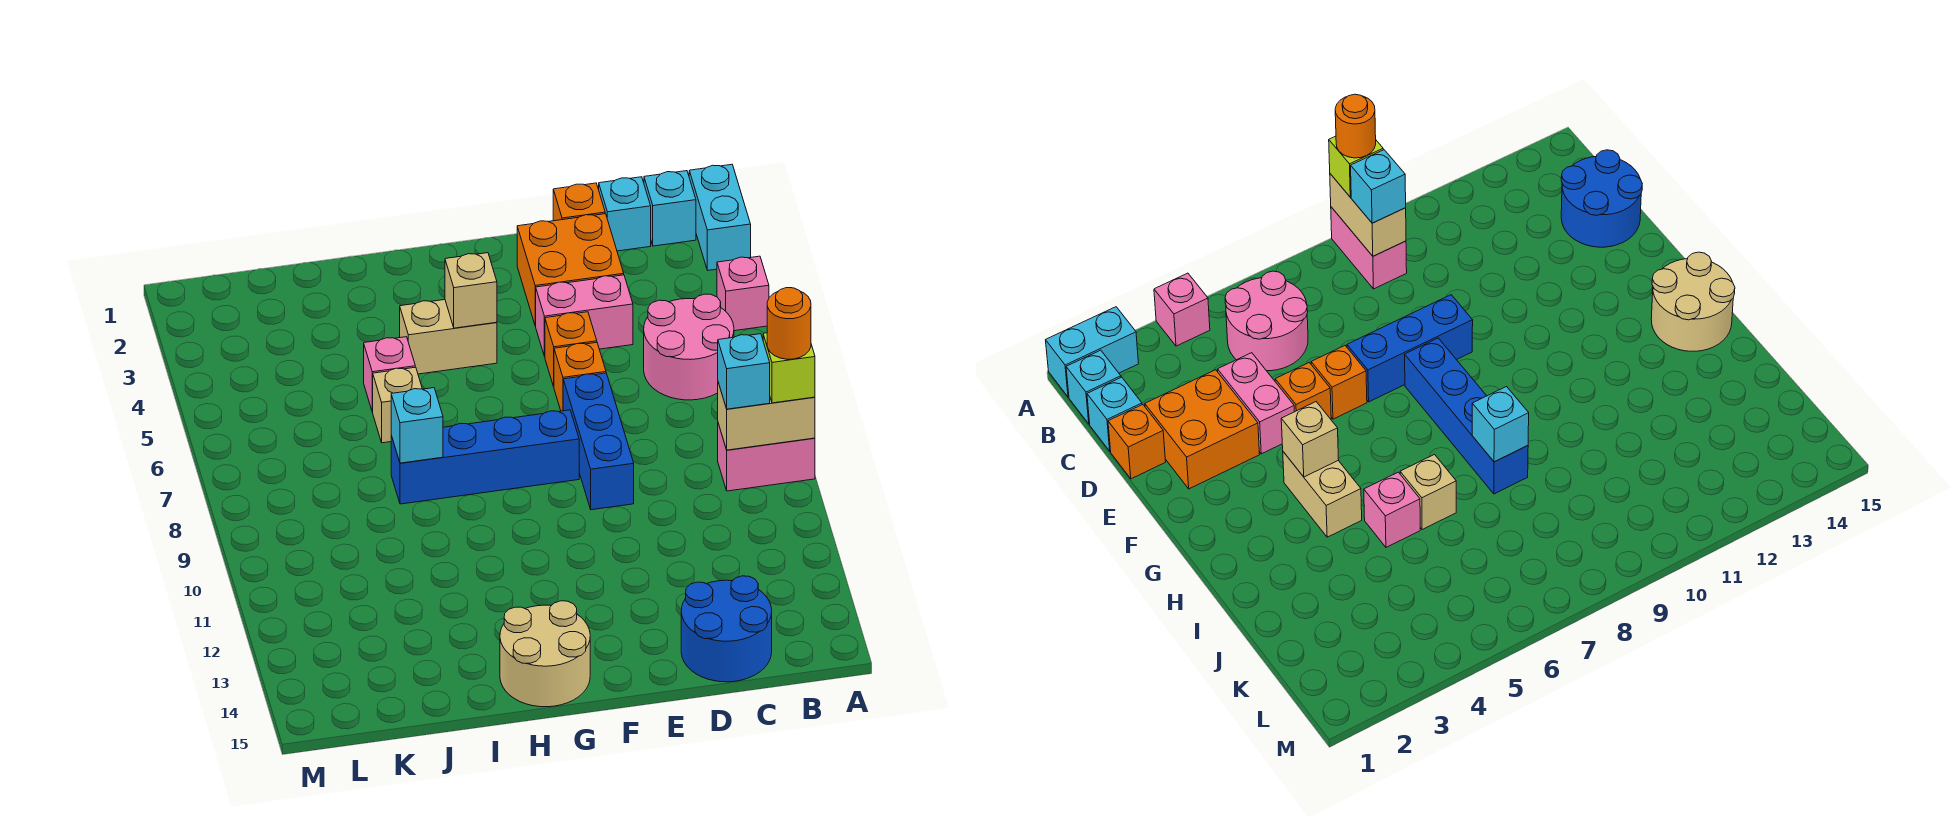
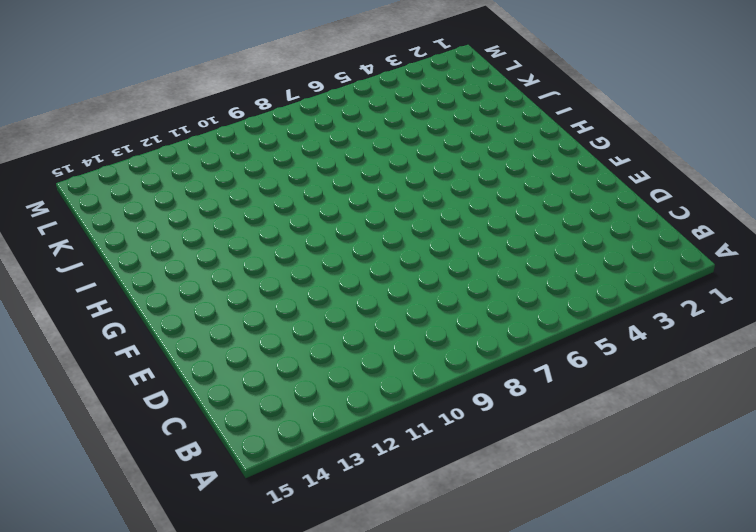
none -> cyan 1x2 brick [689,164,751,270]
none -> pink 1x1 brick [717,256,769,331]
none -> pink 1x2 brick [718,424,815,491]

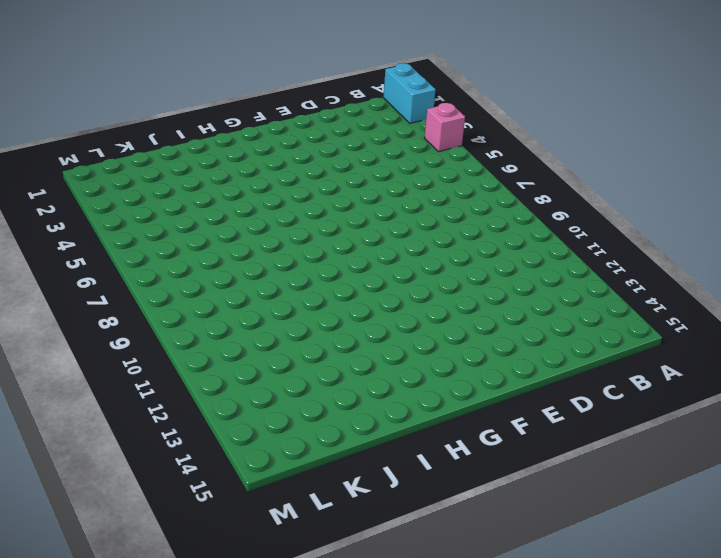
none -> pink 1x2 brick [718,424,815,491]
none -> cyan 1x1 brick [644,171,696,246]
none -> pink 2x2 round brick [644,294,734,400]

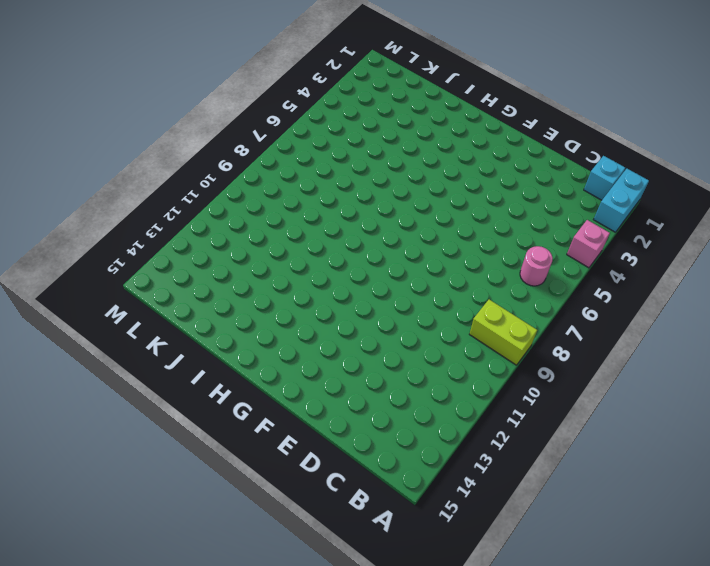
lime 1x2 brick [469,300,537,365] -> pink 1x2 brick [718,424,815,491]
pink 1x1 round brick [520,246,553,286] -> pink 2x2 round brick [644,294,734,400]
none -> cyan 1x1 brick [599,177,651,251]
none -> blue 2x2 round brick [681,576,772,682]
none -> orange 1x1 brick [553,183,605,221]

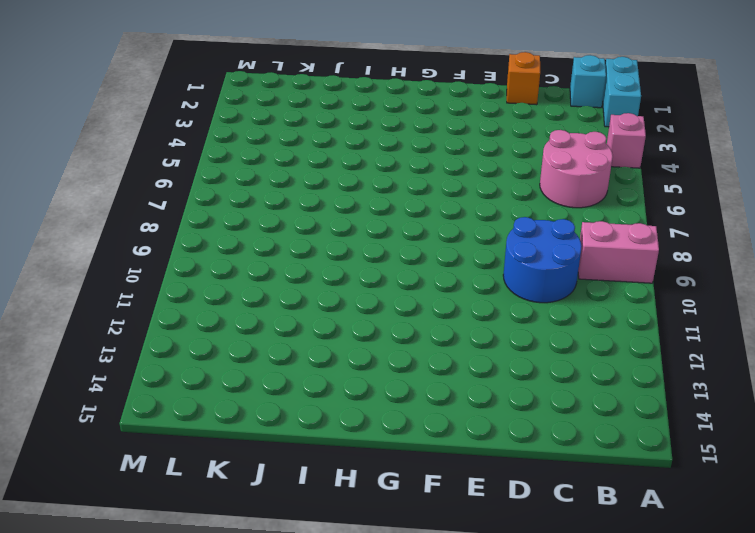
blue 2x2 round brick [503,217,582,303] -> blue 2x2 round brick moved to [681,576,772,682]
none -> cyan 1x1 brick [599,177,651,251]
none -> orange 2x2 brick [517,214,624,326]
none -> pink 1x2 brick [536,275,633,356]

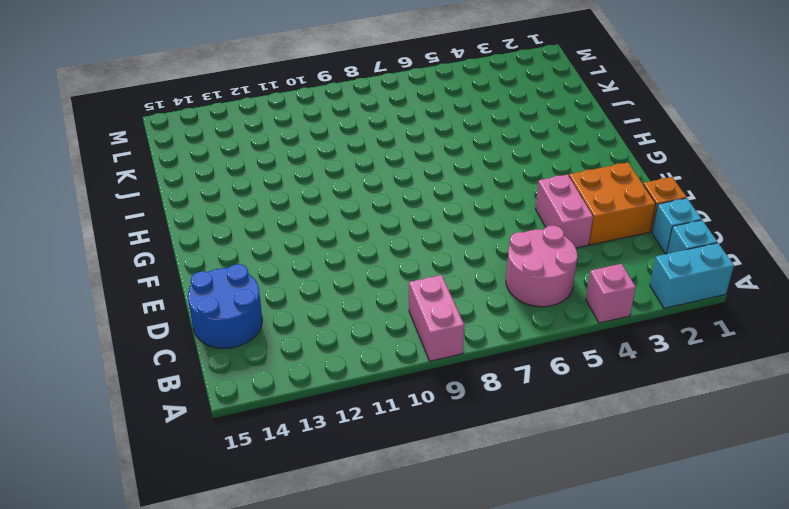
none -> orange 1x1 brick [545,312,597,386]
none -> orange 1x1 brick [554,342,606,411]
none -> blue 1x3 brick [563,373,634,510]

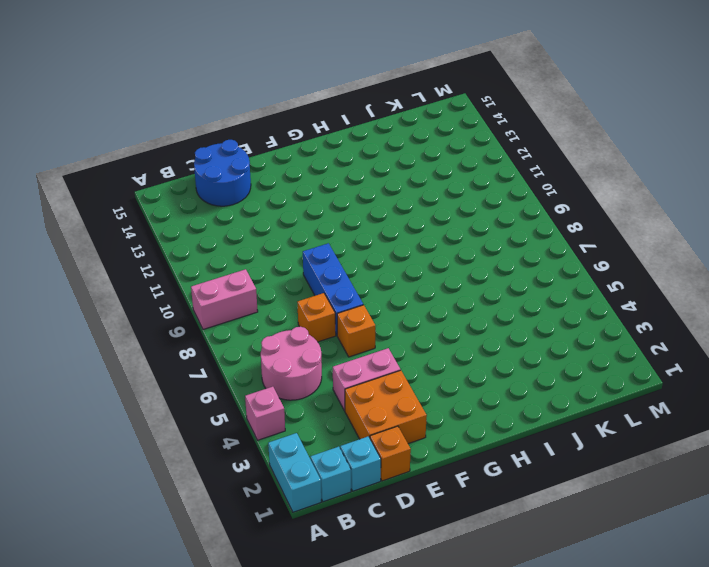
orange 1x1 brick [297,293,336,342] -> orange 1x1 brick moved to [545,312,597,386]
none -> blue 1x4 brick [391,410,579,504]
none -> tan 1x2 brick [400,300,497,374]
none -> tan 2x2 round brick [500,601,590,707]

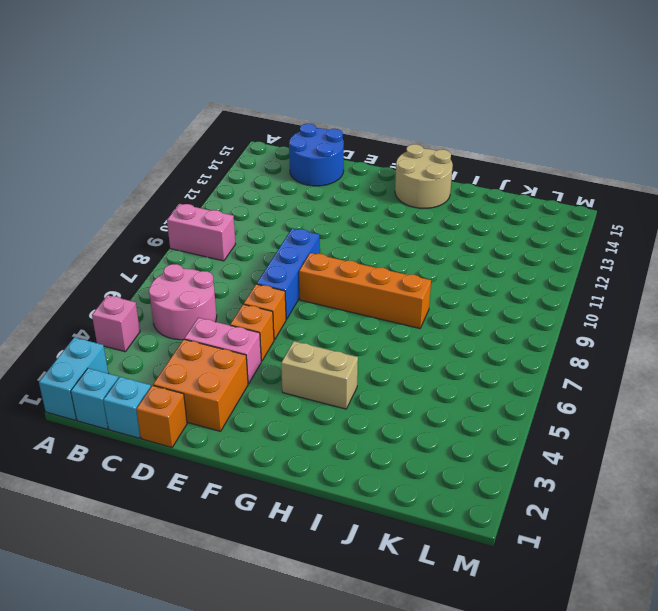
orange 1x4 brick [299,253,431,328] -> blue 1x4 brick [391,410,579,504]
none -> pink 1x1 brick [364,337,415,412]
none -> tan 1x1 brick [373,367,422,443]
none -> tan 1x2 brick [718,383,815,450]

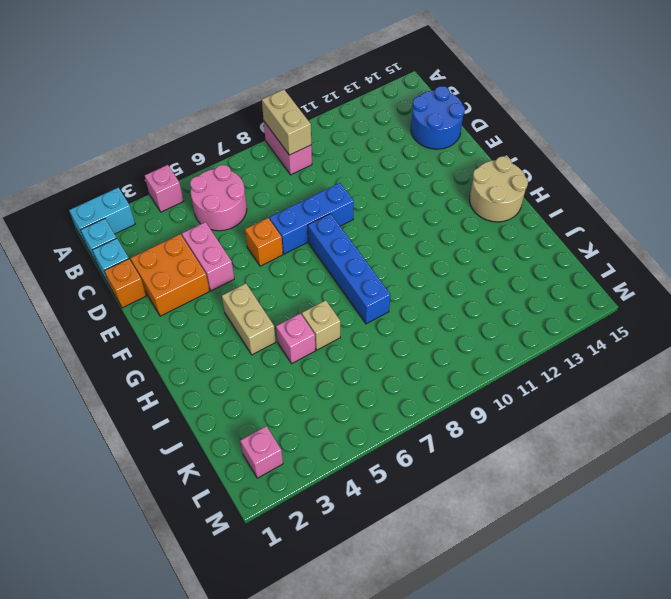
pink 1x1 brick [240,426,283,478] -> none
none -> orange 1x1 brick [545,312,597,386]
none -> tan 1x1 brick [445,253,497,328]
none -> cyan 1x1 brick [391,388,443,463]

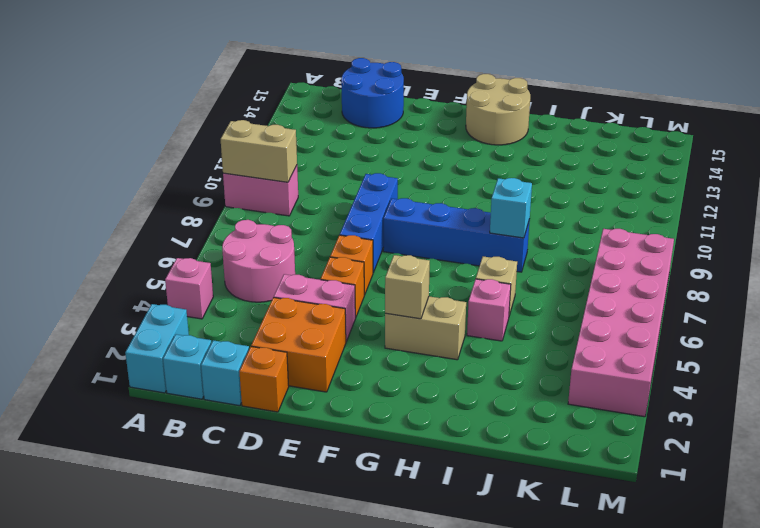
pink 2x6 brick [568,229,674,417] -> none
none -> lime 1x1 brick [763,333,815,403]
none -> cyan 1x1 brick [718,334,770,409]
none -> orange 1x1 round brick [767,288,811,359]

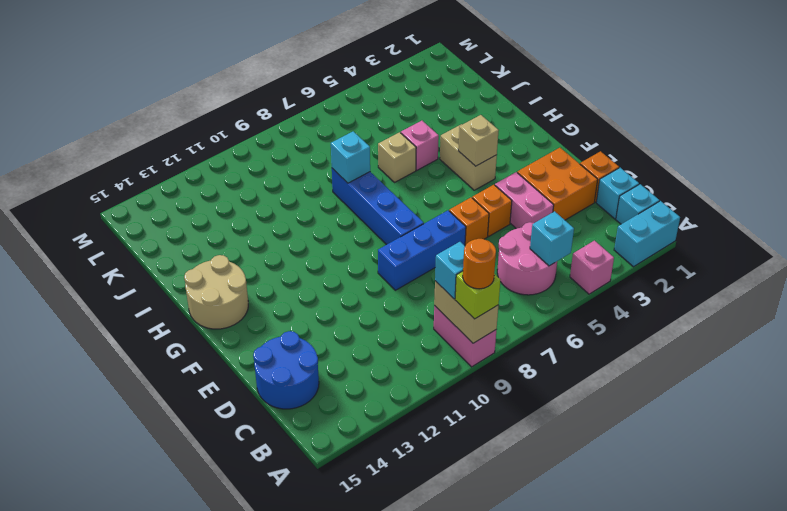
cyan 1x1 brick [530,211,574,266] -> none

